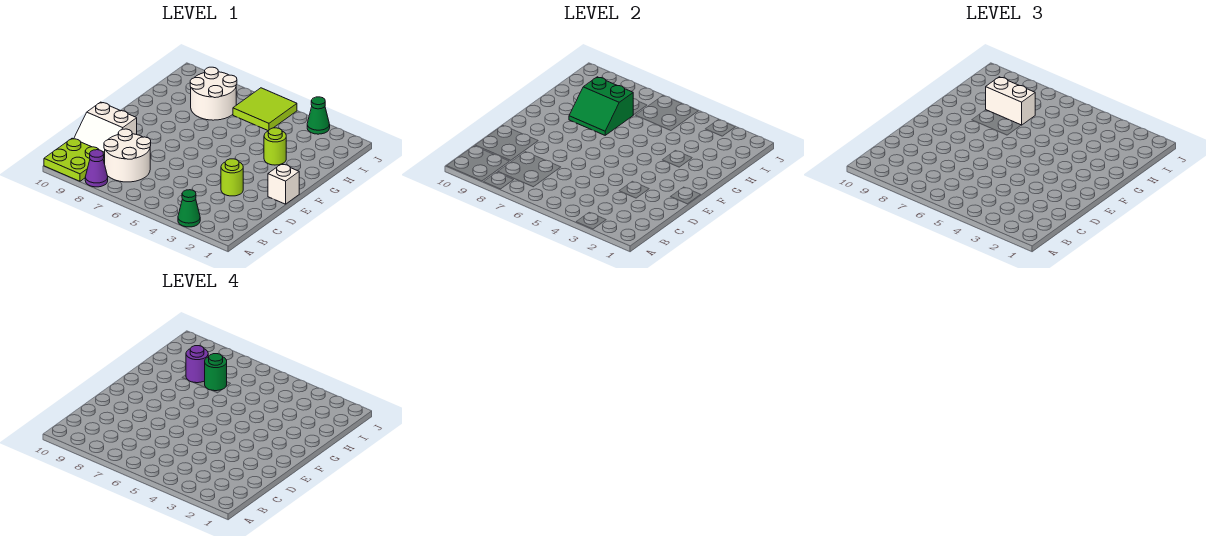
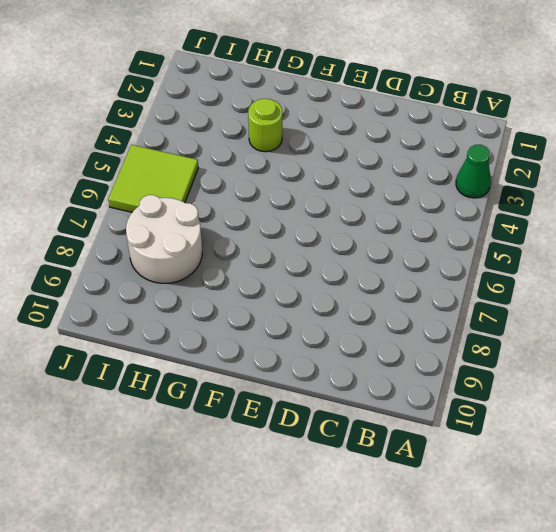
none -> purple 1x1 cone [85,150,108,187]
none -> lime 2x2 plate [44,138,105,181]
none -> white 2x2 round brick [104,129,151,182]

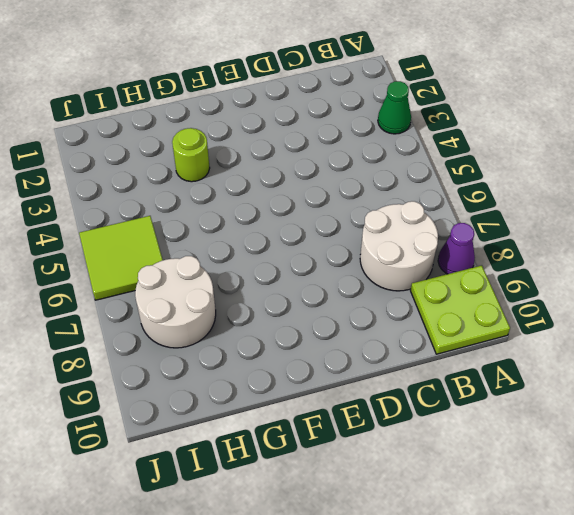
none -> white 2x2 slope [74,102,137,152]
none -> lime 1x1 round brick [221,159,243,196]
none -> white 1x1 brick [268,164,299,204]

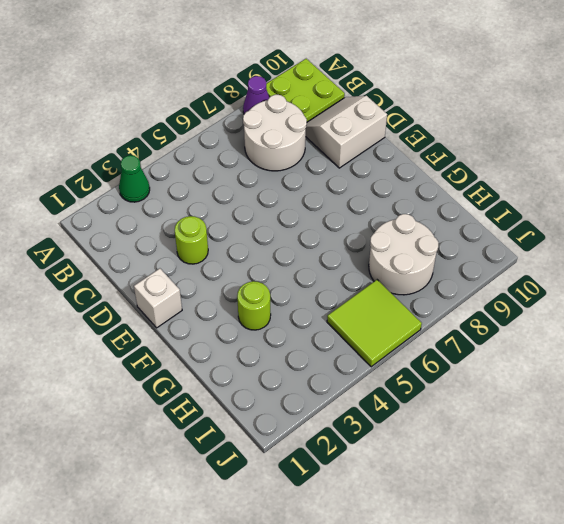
none -> green 1x1 cone [307,97,330,134]
none -> green 2x2 slope [569,77,633,135]
none -> white 1x2 brick [986,77,1035,125]

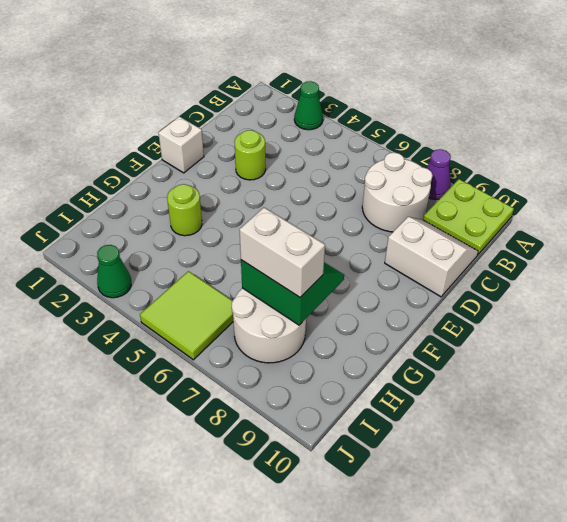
none -> green 1x1 round brick [205,354,227,391]
none -> purple 1x1 round brick [186,346,208,383]

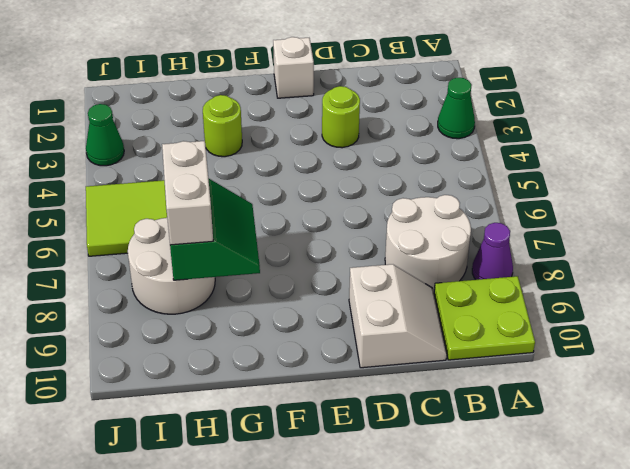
none -> green 1x1 round brick [205,354,227,391]
none -> purple 1x1 round brick [186,346,208,383]

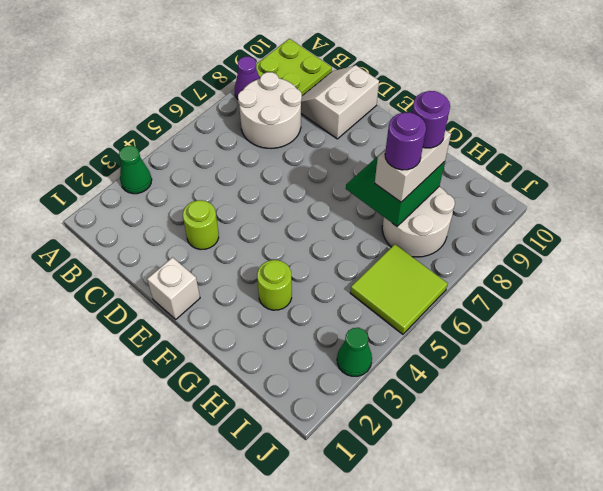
purple 1x1 round brick [385,112,426,170] -> green 1x1 round brick [205,354,227,391]

